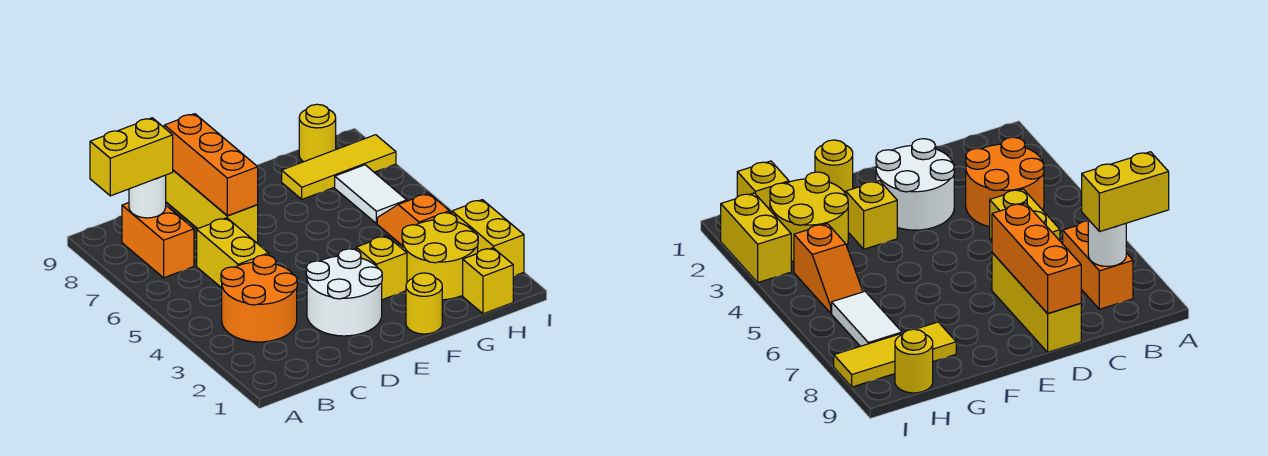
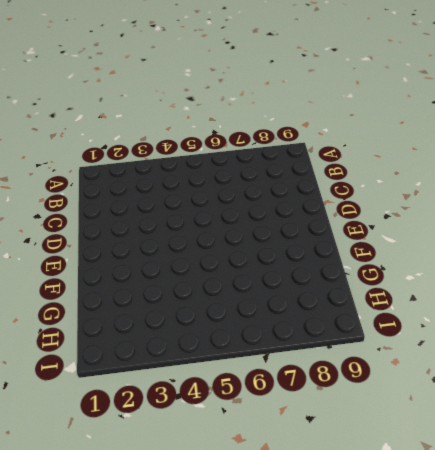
none -> orange 2x2 round brick [221,255,297,342]
none -> orange 1x2 brick [122,203,194,278]
none -> yellow 1x2 brick [197,218,269,288]

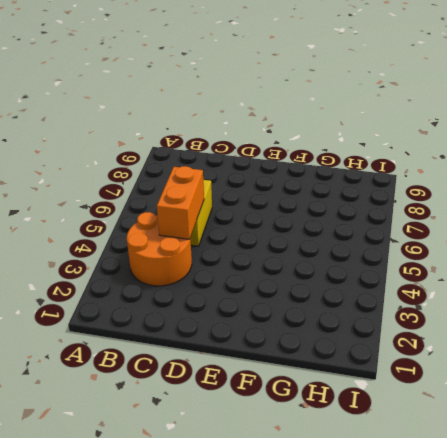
orange 1x2 brick [157,166,204,239] -> orange 1x2 brick moved to [122,203,194,278]
none -> white 2x2 round brick [306,249,382,336]
none -> yellow 1x3 brick [166,170,258,243]
none -> yellow 1x1 round brick [406,273,442,334]

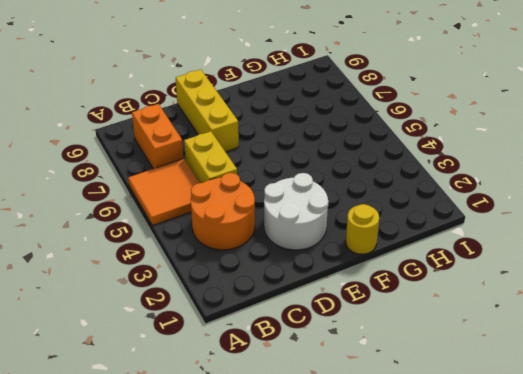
orange 2x2 tile [128,159,199,225] -> none
none -> yellow 1x1 brick [356,236,407,300]
none -> yellow 2x2 round brick [402,213,478,300]
none -> yellow 1x3 tile [282,135,396,199]

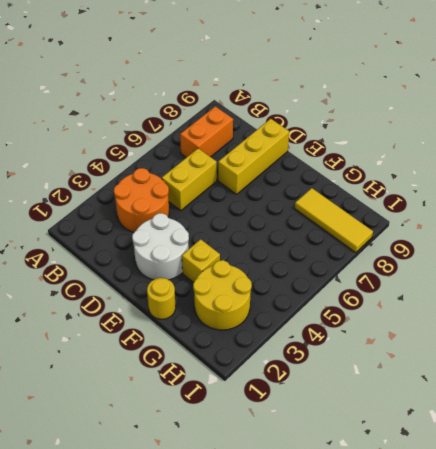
none -> yellow 1x1 brick [463,248,513,314]
none -> orange 1x2 slope [377,193,449,246]
none -> white 1x2 tile [335,165,407,224]

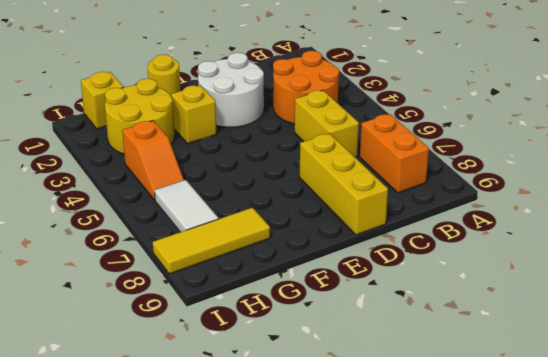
none -> yellow 1x1 round brick [299,104,336,162]
none -> yellow 1x2 brick [452,200,524,276]
none -> white 1x1 round brick [129,175,166,218]

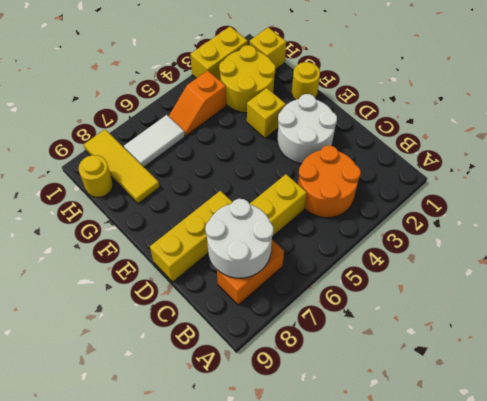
white 2x2 round brick [205,199,273,278] -> white 1x1 round brick [129,175,166,218]
none -> orange 1x3 brick [164,114,258,216]
none -> yellow 1x2 brick [90,118,173,196]

